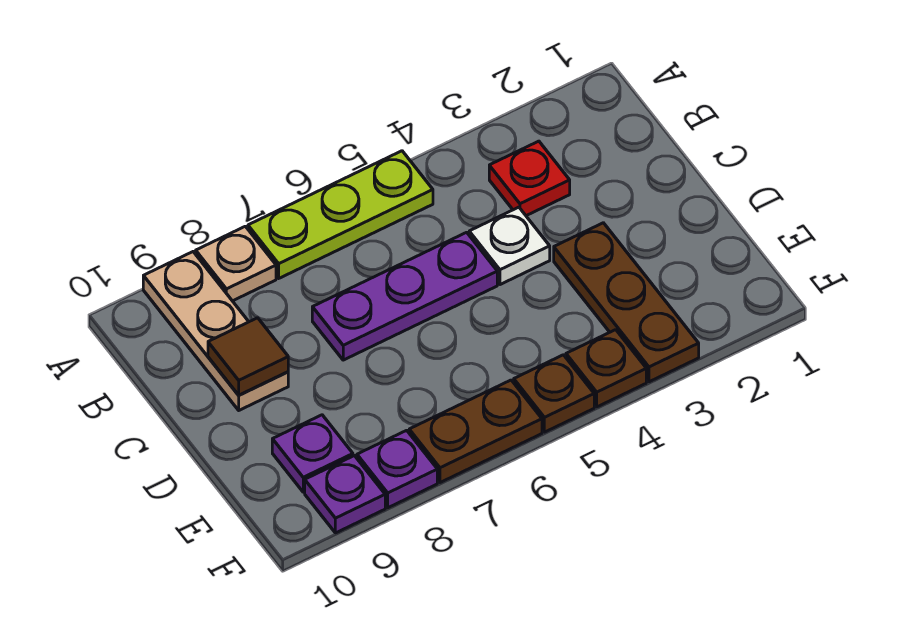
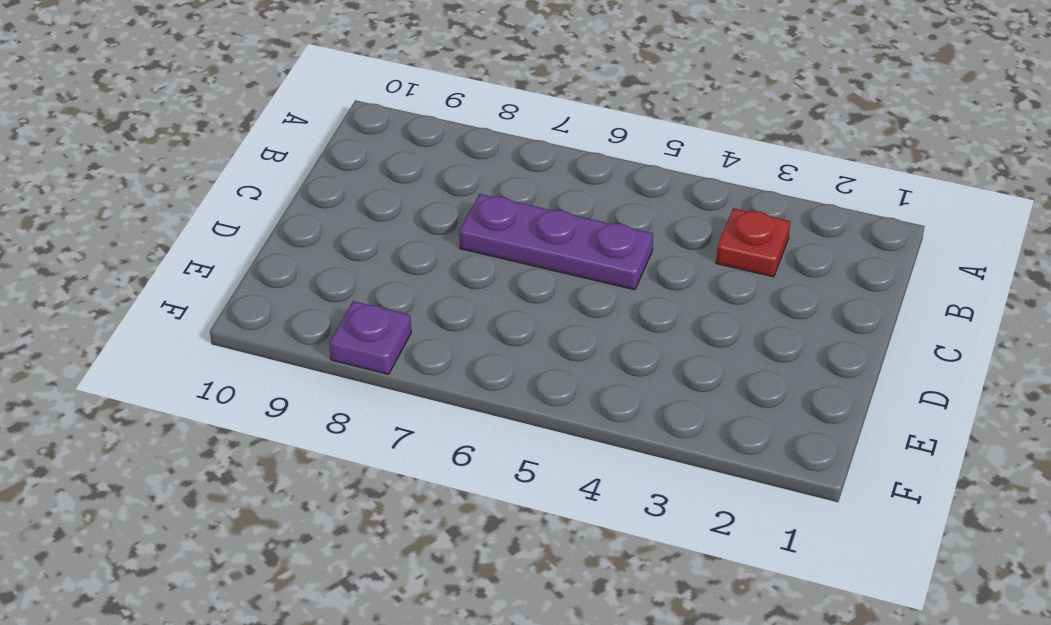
none -> lime 1x3 plate [248,151,433,278]
none -> tan 1x1 plate [196,226,276,301]
none -> tan 1x3 plate [143,252,288,410]

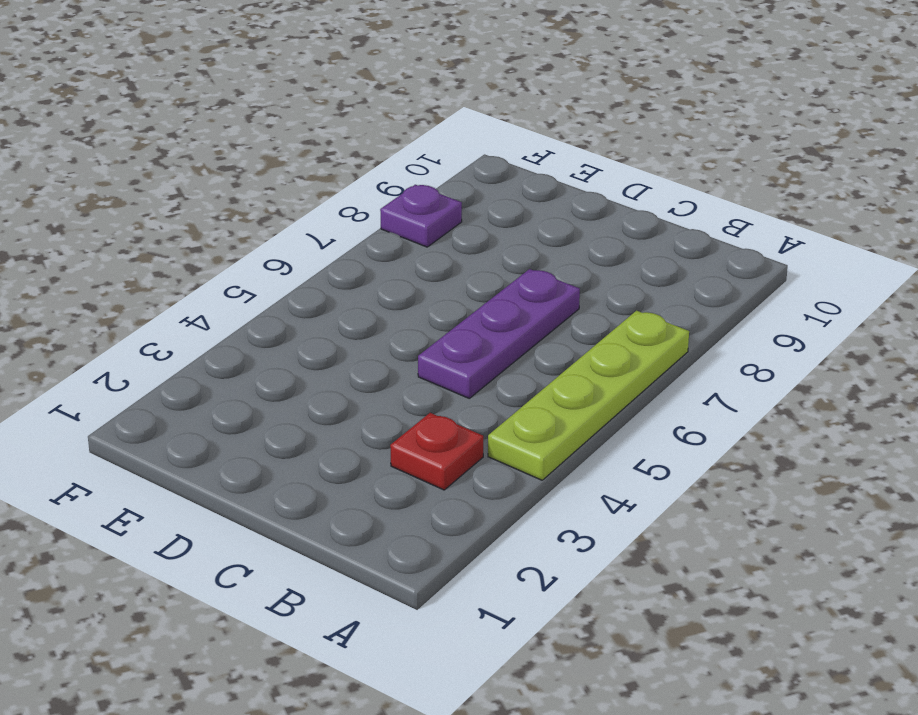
lime 1x4 plate [488,311,689,480] -> lime 1x3 plate [248,151,433,278]
none -> tan 1x1 plate [196,226,276,301]
none -> tan 1x3 plate [143,252,288,410]
none -> white 1x1 plate [469,207,550,285]

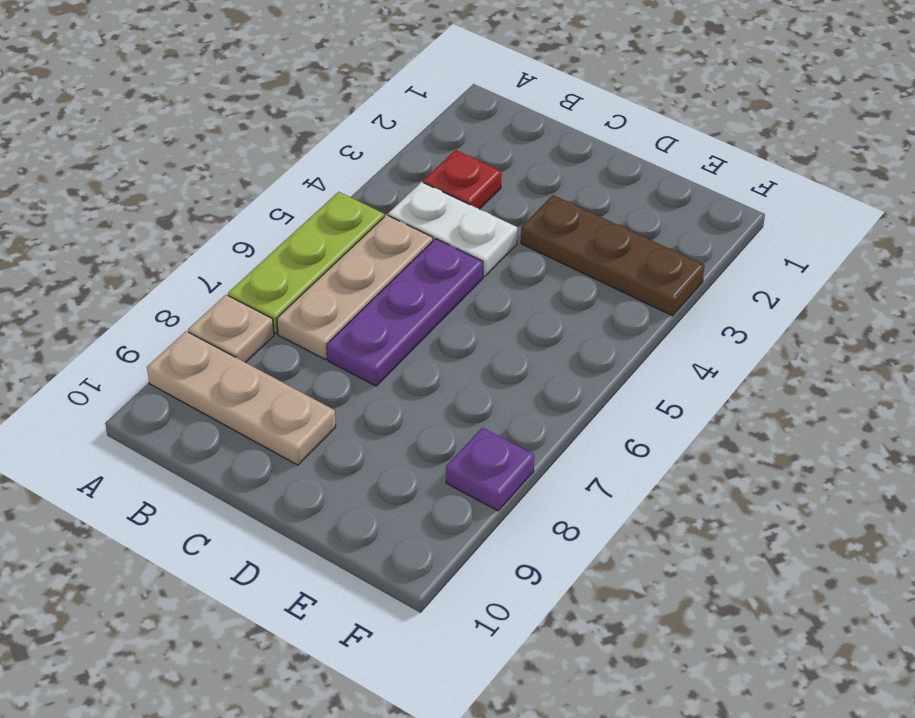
white 1x2 plate [388,182,517,277] -> white 1x1 plate [469,207,550,285]
tan 1x3 plate [277,215,433,360] -> none
none -> purple 1x1 plate [272,415,353,492]
none -> brown 1x1 plate [566,330,646,407]
none -> brown 1x1 plate [514,355,594,432]

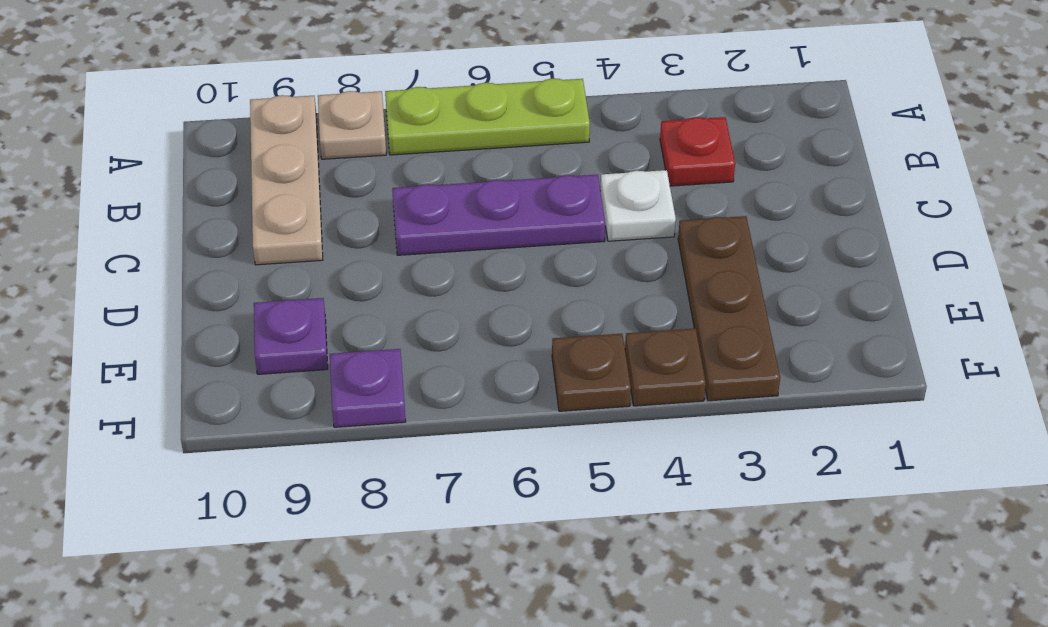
none -> brown 1x2 plate [409,380,542,483]
none -> purple 1x1 plate [305,456,385,533]
none -> brown 1x1 tile [208,318,288,395]

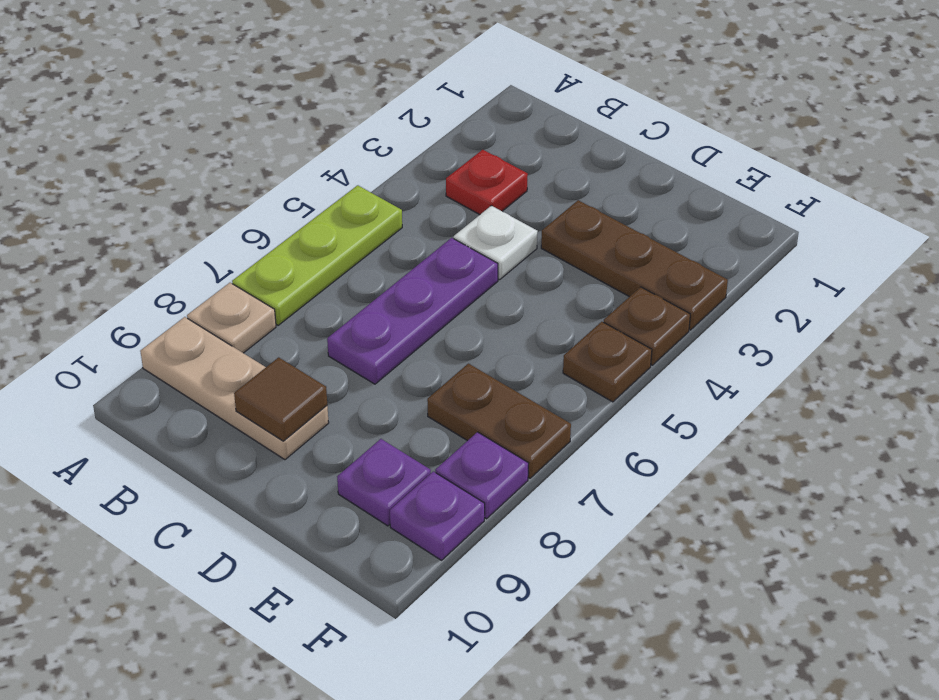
brown 1x2 plate [427,364,571,478] -> brown 1x2 plate turned to [409,380,542,483]

